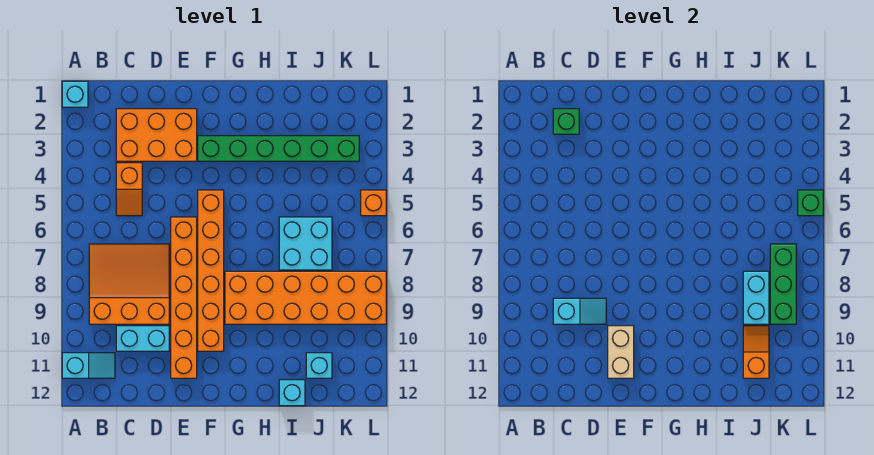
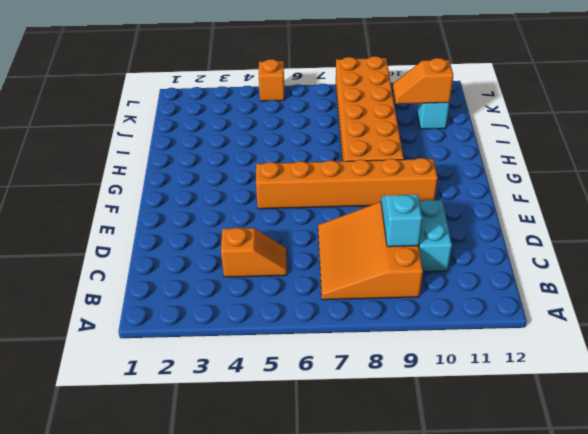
none -> cyan 1x1 brick [62,81,88,107]
none -> cyan 1x2 slope [62,353,115,378]
none -> orange 2x3 brick [116,109,197,161]

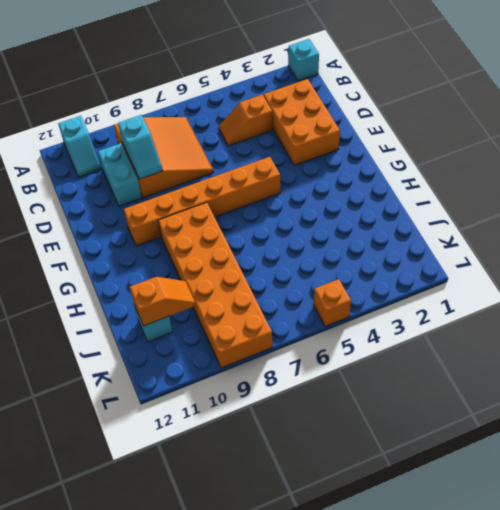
none -> orange 1x6 brick [171,217,197,378]
none -> green 1x6 brick [198,136,359,161]
none -> cyan 2x2 brick [279,217,332,270]

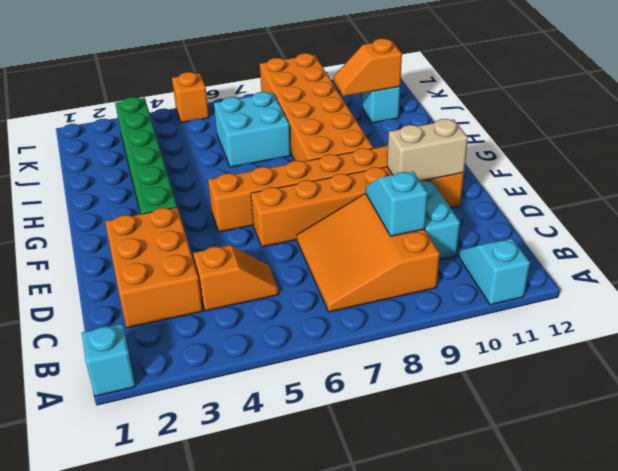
none -> cyan 1x1 brick [279,380,305,406]
none -> green 1x1 brick [553,109,579,134]
none -> cyan 1x2 brick [743,271,769,324]

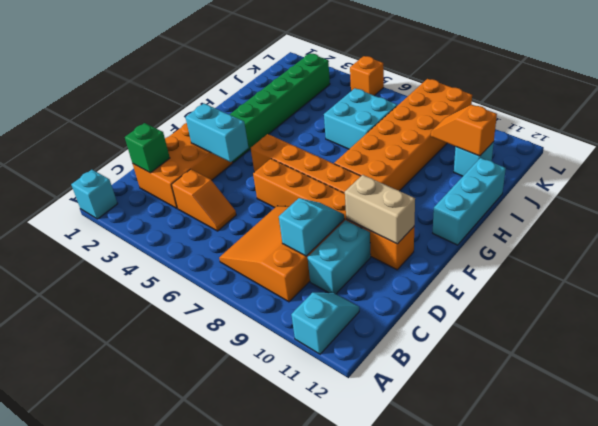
cyan 1x2 brick [186,104,248,162] -> cyan 1x2 brick moved to [743,271,769,324]
cyan 1x3 brick [433,158,506,245] -> cyan 1x1 brick [279,380,305,406]
none -> green 1x3 brick [770,244,796,324]
none -> green 1x1 brick [798,190,823,216]

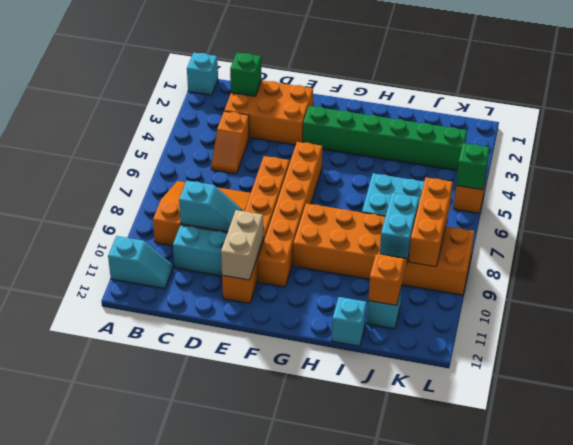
orange 1x3 brick [409,177,453,267] -> green 1x3 brick [770,244,796,324]

